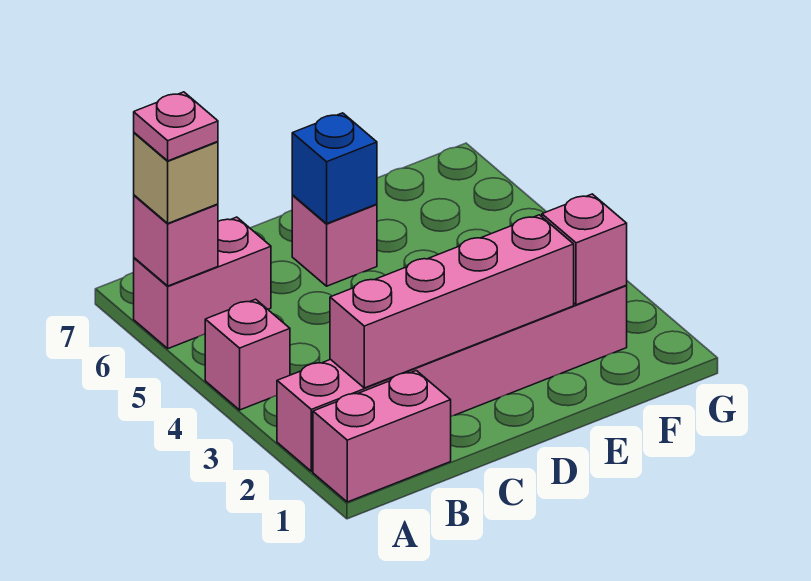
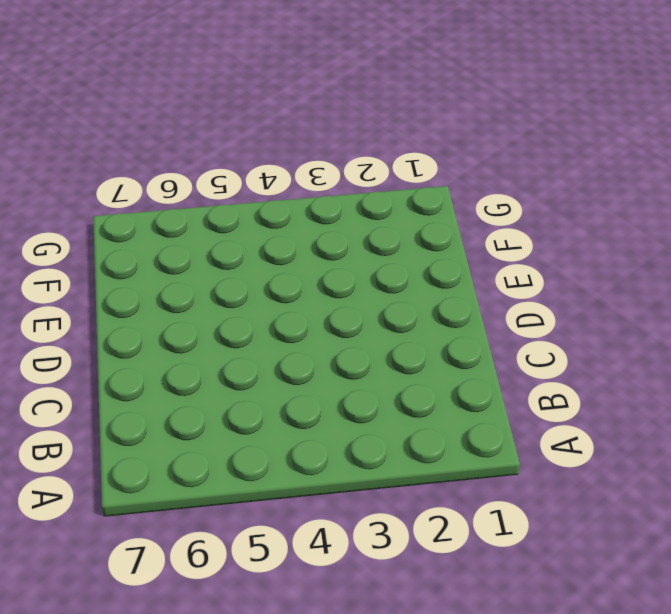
none -> pink 1x2 brick [313,371,451,502]
none -> pink 1x6 brick [277,286,627,471]

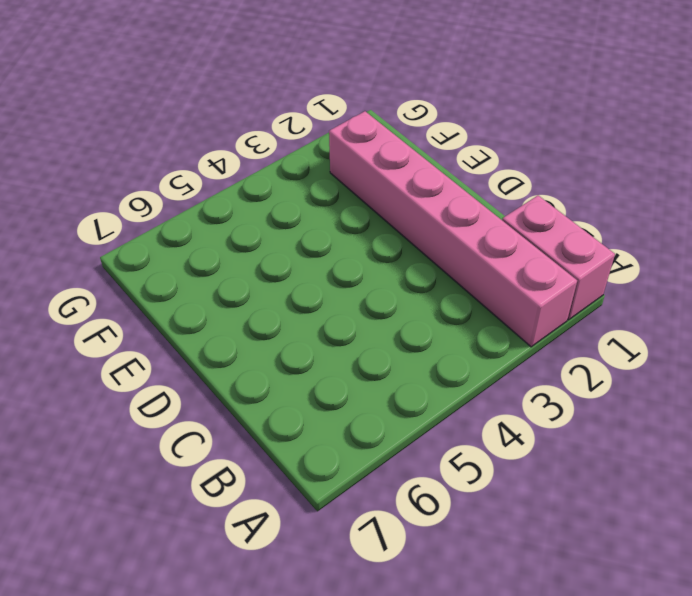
none -> pink 1x1 brick [205,299,290,410]
none -> pink 1x2 brick [134,217,271,349]

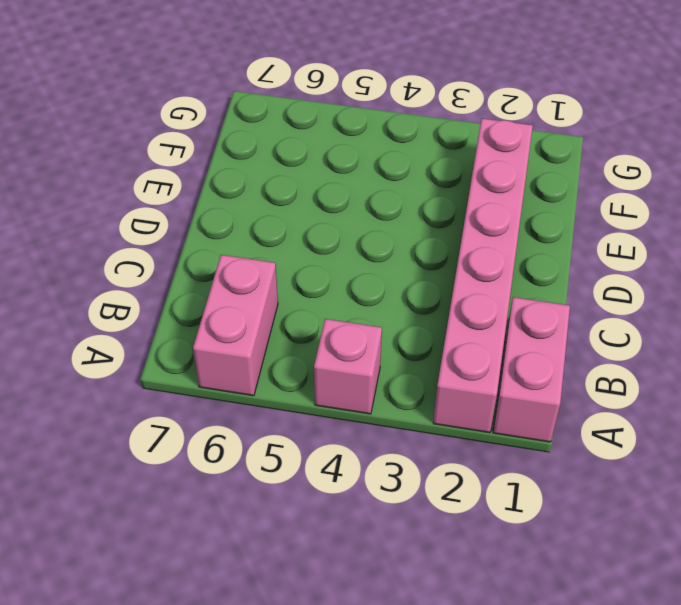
none -> pink 1x1 brick [292,196,377,286]
none -> pink 1x1 brick [134,195,218,286]

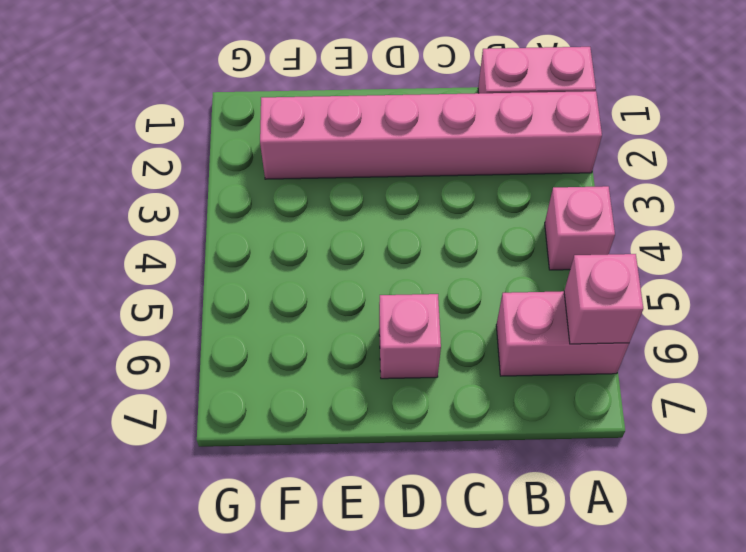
none -> pink 1x4 brick [330,215,574,388]
none -> blue 1x1 brick [292,113,377,223]

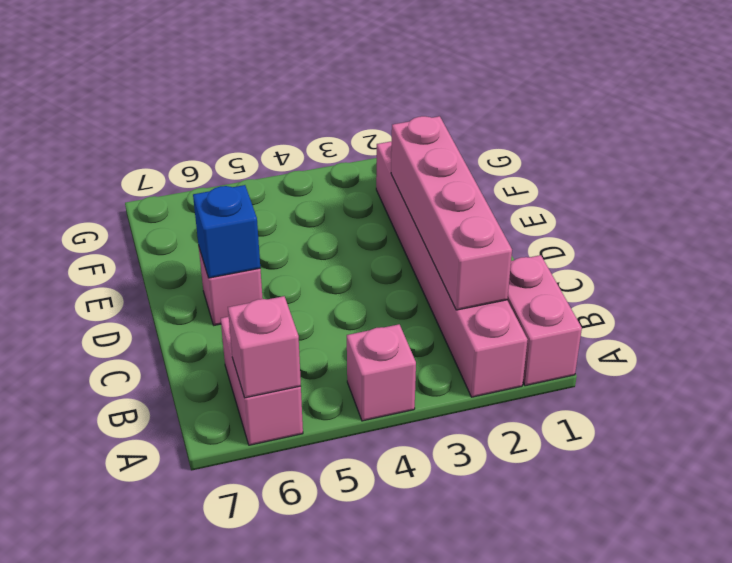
none -> pink 1x1 brick [542,194,627,305]
none -> tan 1x1 brick [134,133,218,223]

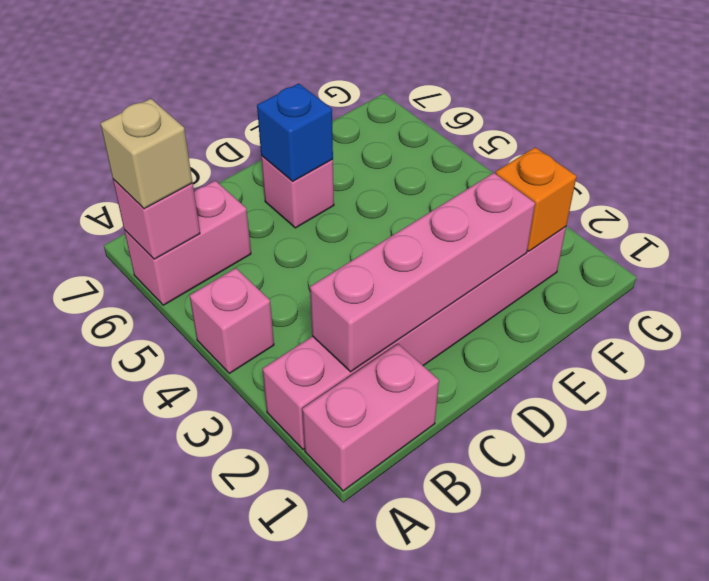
orange 1x1 brick [496,147,577,251] -> pink 1x1 brick [542,194,627,305]
none -> pink 1x1 plate [134,92,218,161]

